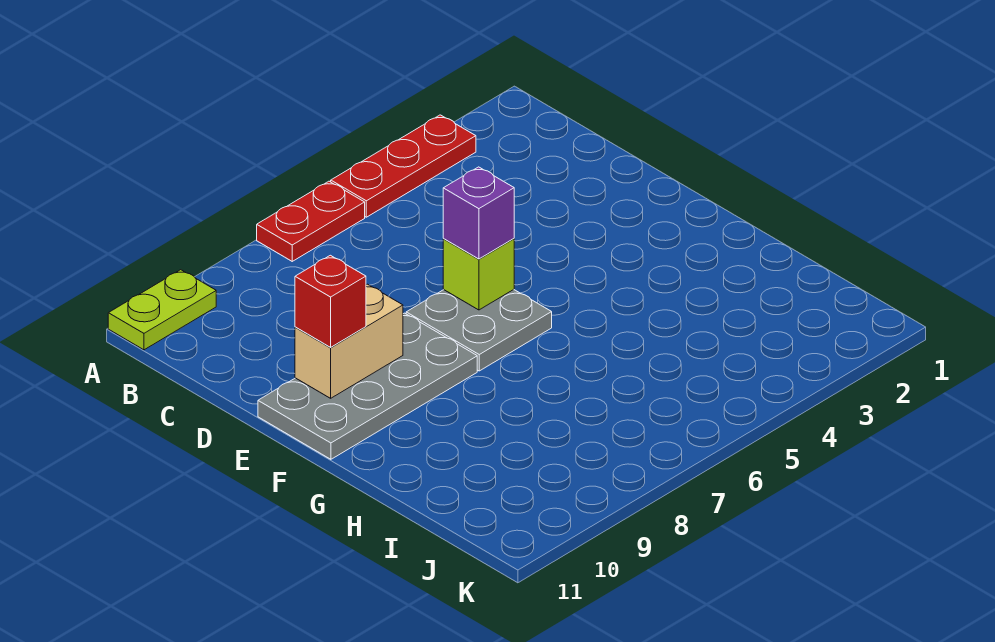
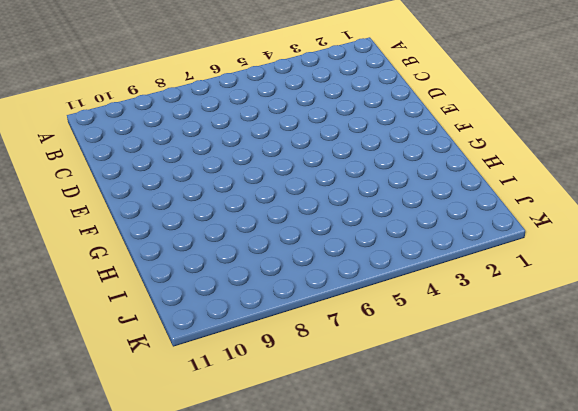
none -> red 1x3 plate [331,115,476,217]
none -> red 1x2 plate [257,181,365,261]

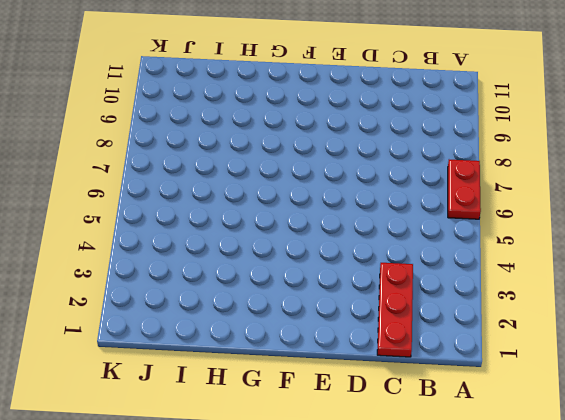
red 1x3 plate [377,263,413,357] -> red 1x3 plate moved to [331,115,476,217]
none -> lime 1x2 plate [108,270,216,350]
none -> grey 2x2 plate [406,290,552,371]

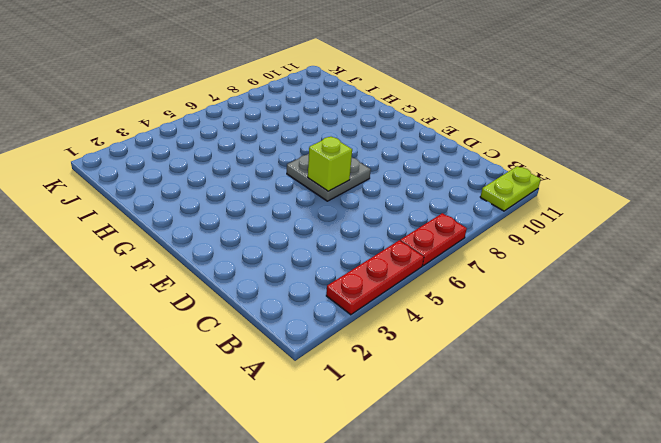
none -> grey 2x4 plate [258,313,477,459]
none -> tan 1x2 brick [295,284,403,398]

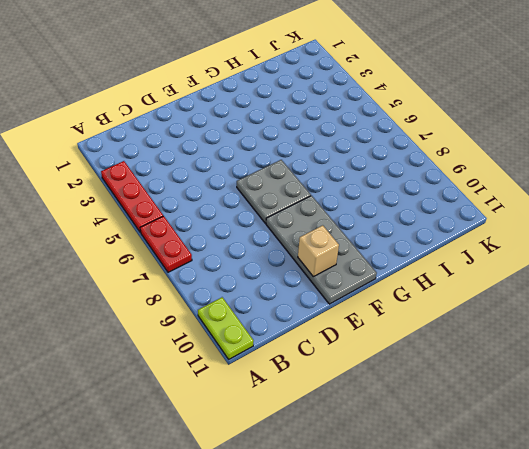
tan 1x1 brick [298,225,339,277] -> tan 1x2 brick [295,284,403,398]
none -> lime 1x1 brick [443,239,514,310]
none -> purple 1x1 brick [443,167,514,259]

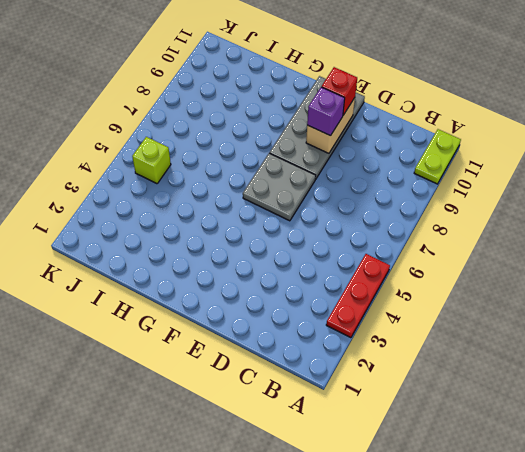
purple 1x1 brick [307,87,345,136] -> purple 1x1 brick moved to [443,167,514,259]
lime 1x1 brick [132,137,171,184] -> lime 1x1 brick moved to [443,239,514,310]
none -> red 1x2 plate [257,181,365,261]

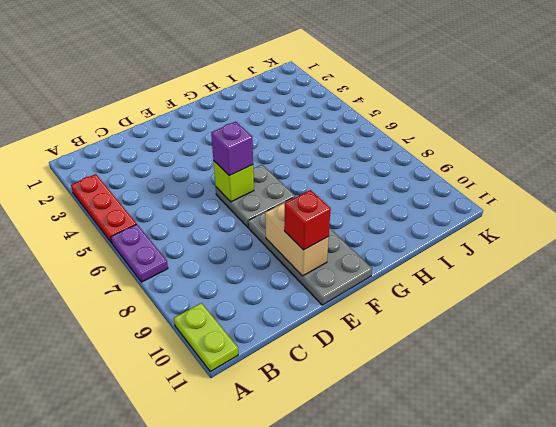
purple 1x2 plate [111,224,168,282] -> red 1x2 plate [257,181,365,261]

